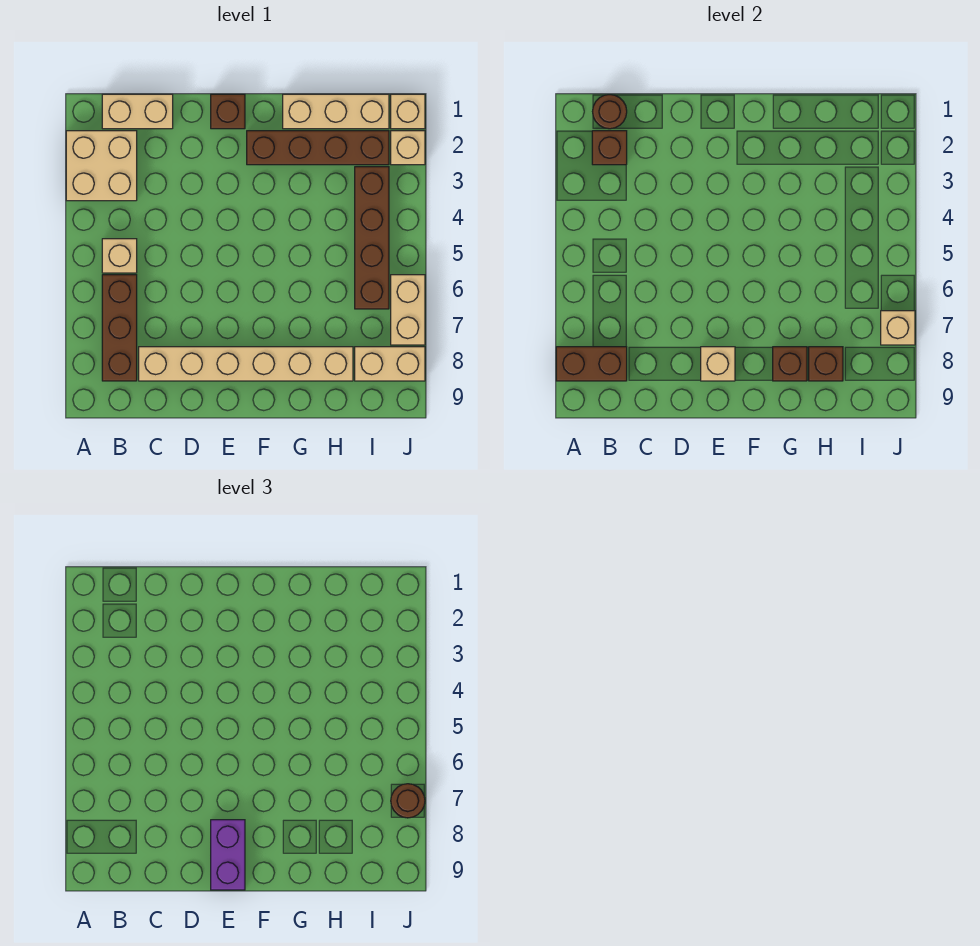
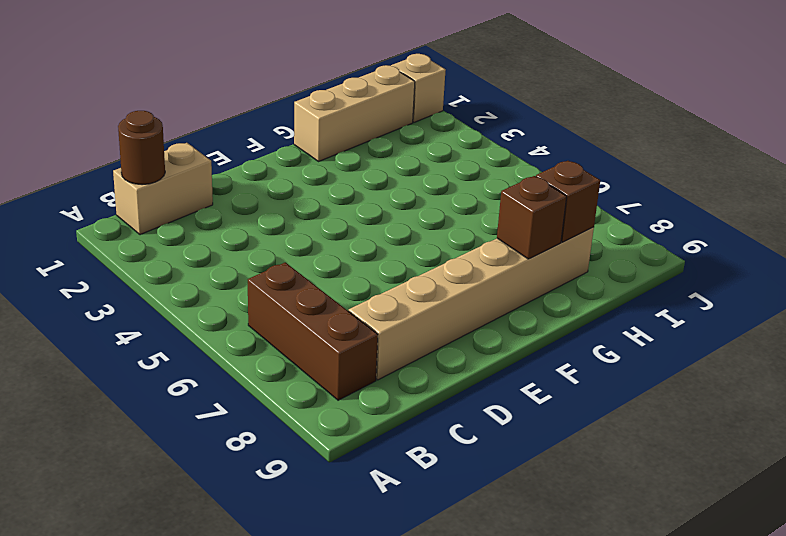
none -> tan 2x2 brick [66,131,137,201]
none -> tan 1x1 brick [102,239,137,273]
none -> brown 1x1 brick [211,94,245,129]

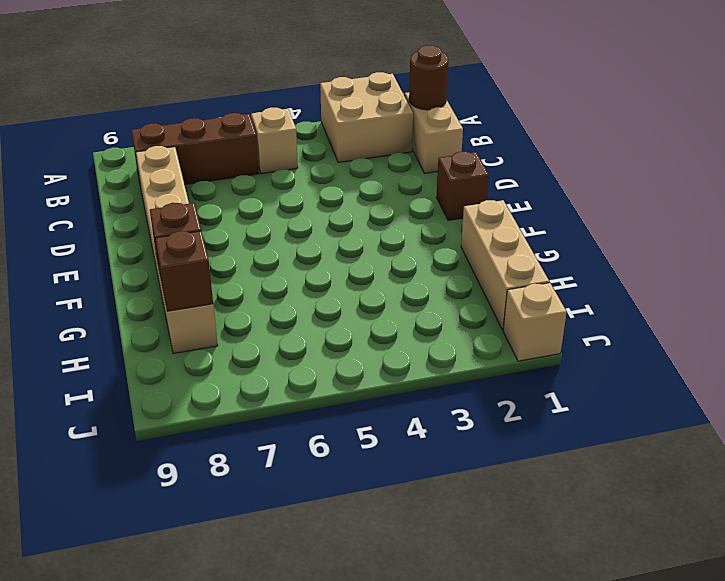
none -> brown 1x4 brick [247,131,389,165]
none -> brown 1x4 brick [355,167,389,309]
none -> tan 1x2 brick [355,347,425,381]

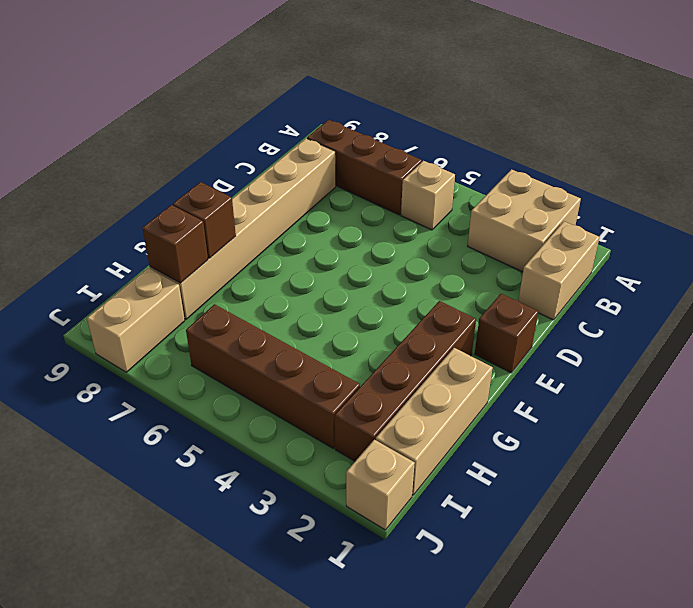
none -> tan 1x1 brick [391,131,425,165]
none -> tan 1x2 brick [391,275,425,345]
none -> brown 1x2 brick [556,347,627,381]

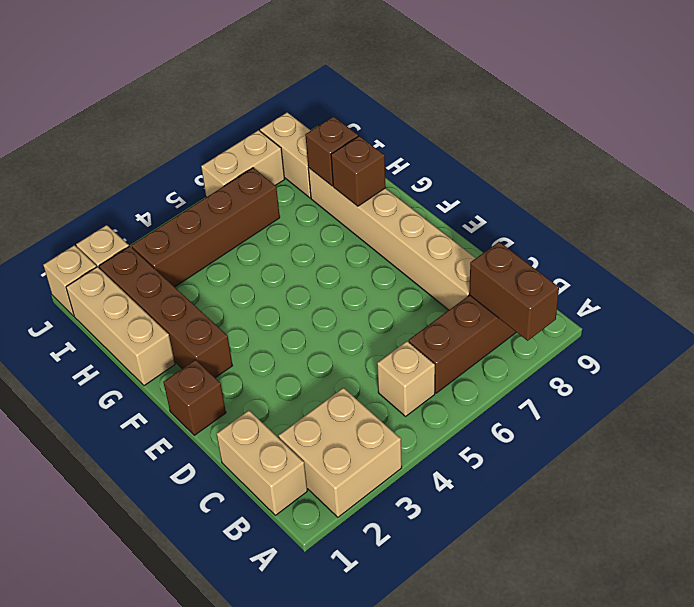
none -> brown 1x1 round brick [593,95,627,129]
none -> brown 1x1 brick [592,131,627,165]
none -> tan 1x1 brick [701,347,735,381]

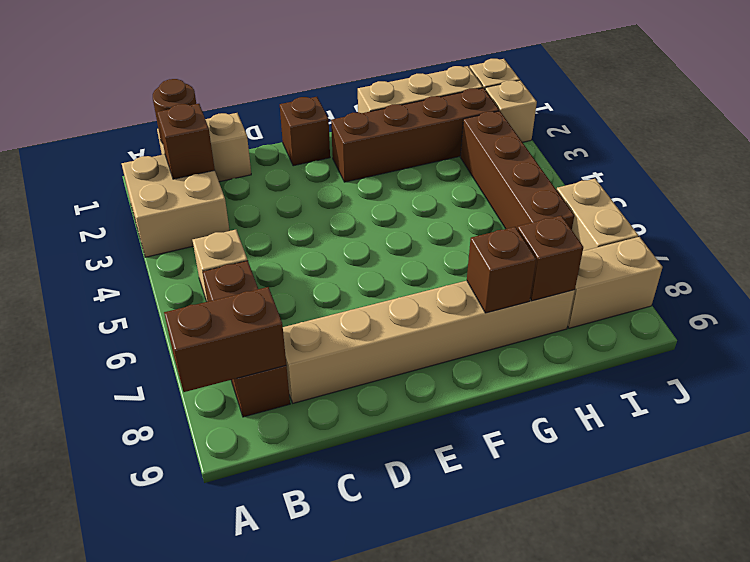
none -> tan 1x1 brick [701,347,735,381]
none -> tan 1x1 brick [881,311,915,345]
none -> purple 1x2 brick [211,820,245,890]

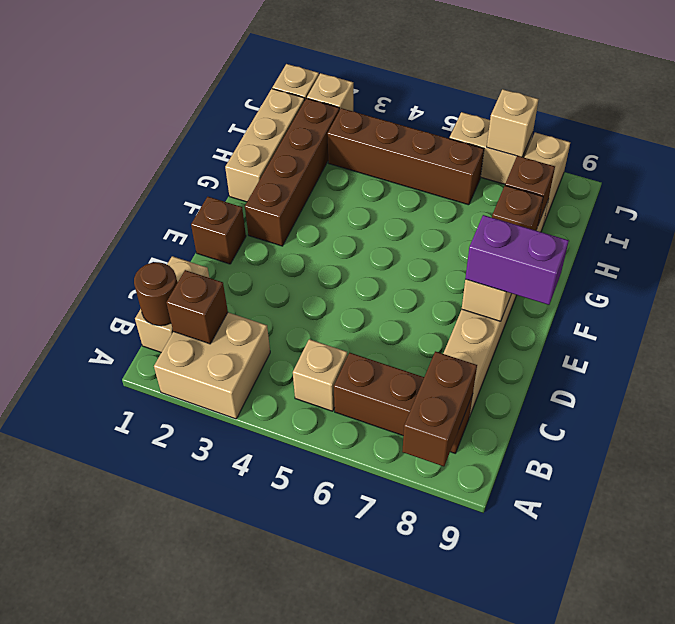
none -> brown 1x1 round brick [391,784,425,818]

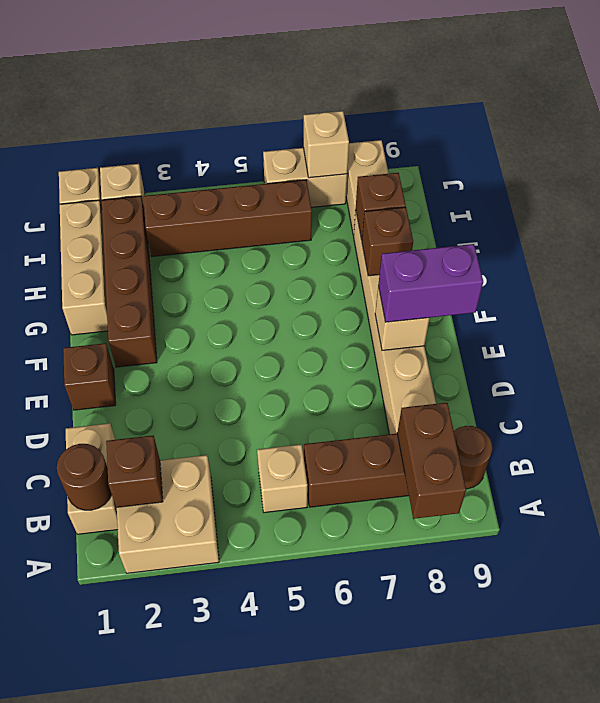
brown 1x1 round brick [454,426,492,489] -> brown 1x1 round brick moved to [391,784,425,818]

